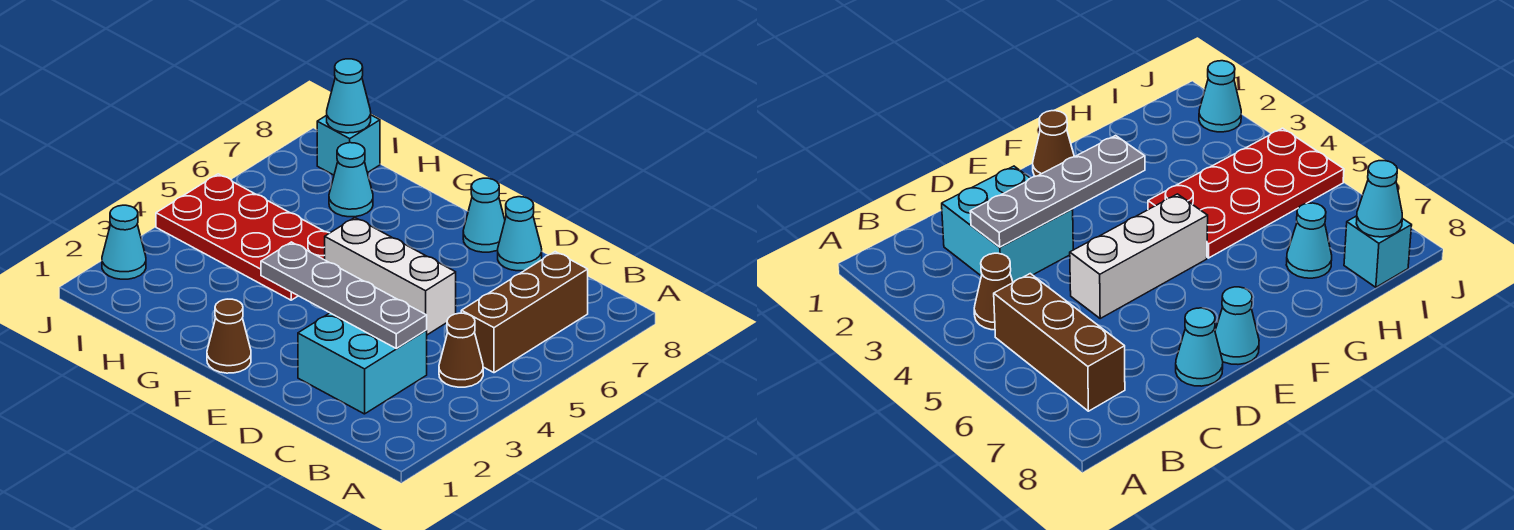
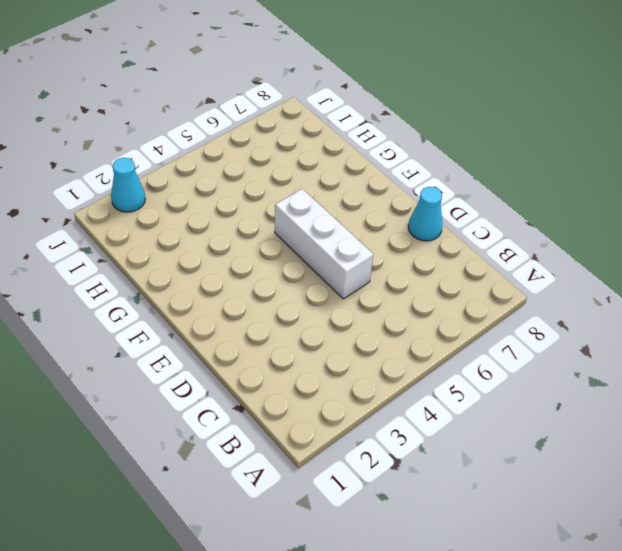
none -> brown 1x1 cone [439,313,483,387]
none -> brown 1x3 brick [461,252,588,373]
none -> cyan 2x2 brick [298,313,427,414]

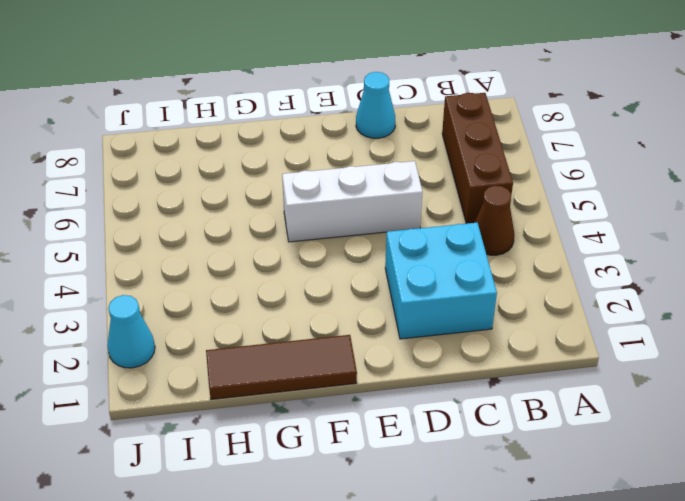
brown 1x3 tile [206,335,357,400] -> brown 1x1 cone [207,299,251,373]
none -> cyan 1x1 cone [463,178,505,252]
none -> red 2x4 plate [156,174,329,300]
none -> cyan 1x1 cone [329,143,373,217]

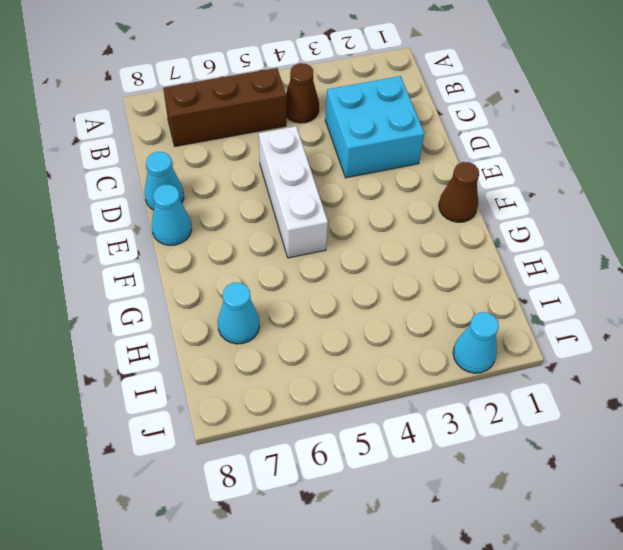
none -> red 2x4 plate [156,174,329,300]
none -> cyan 1x1 brick [317,115,380,175]
none -> grey 1x4 plate [261,242,427,348]

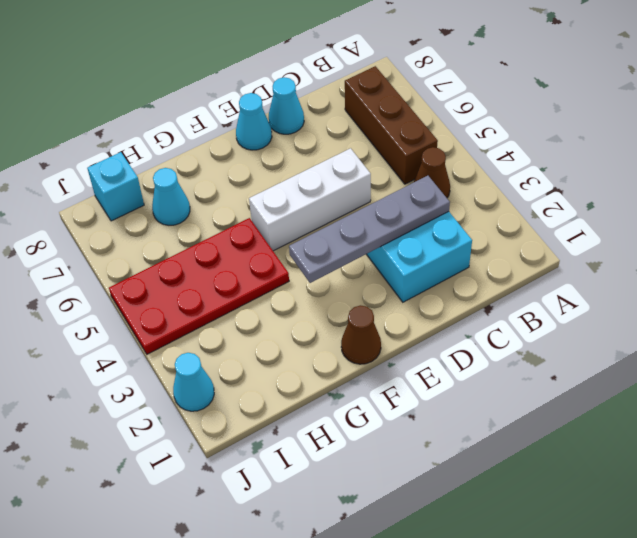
none -> cyan 1x1 cone [327,59,371,133]

